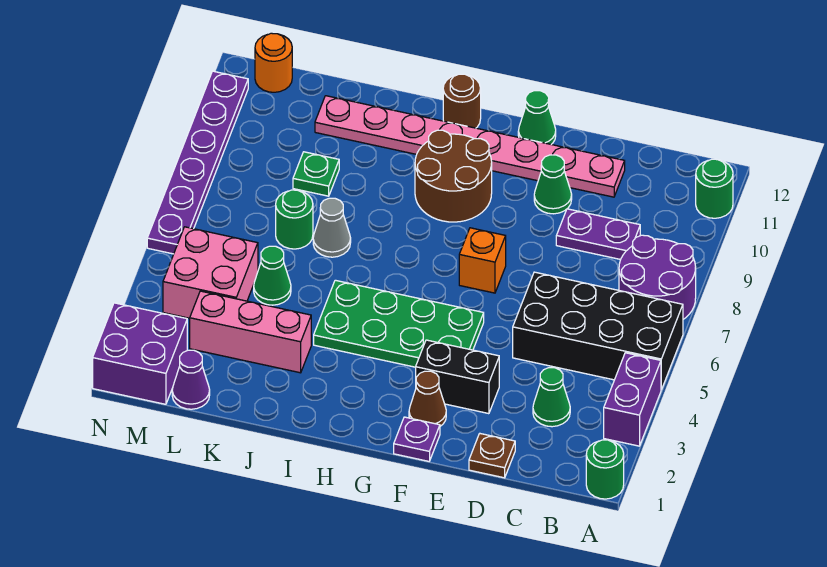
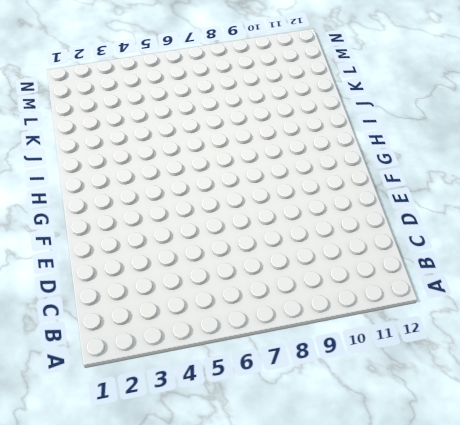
none -> green 1x1 round brick [586,440,624,499]
none -> purple 1x2 brick [604,353,661,446]
none -> black 2x4 brick [513,272,683,390]

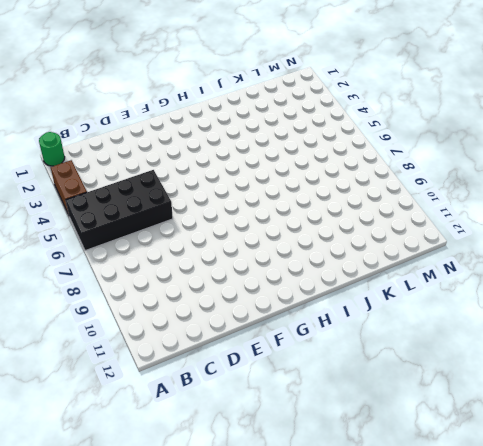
brown 1x2 brick [50,160,87,215] -> purple 1x2 brick [604,353,661,446]
none -> purple 2x2 round brick [619,235,696,319]
none -> green 1x1 round brick [696,159,733,218]
none -> green 1x1 cone [533,368,570,427]

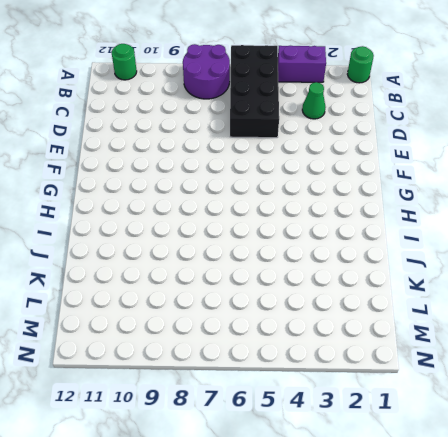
none -> purple 1x2 plate [556,209,640,260]
none -> brown 1x1 plate [469,434,515,478]
none -> pink 1x8 plate [315,96,625,197]

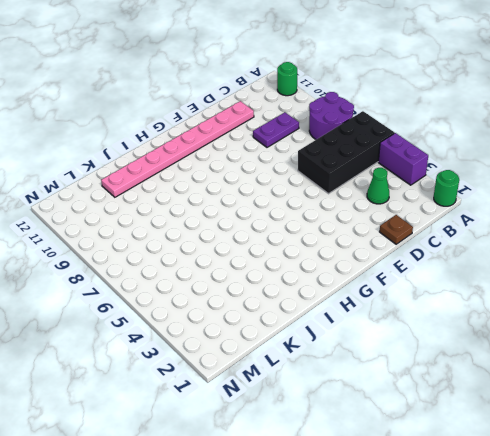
none -> black 1x2 brick [416,340,499,414]
none -> green 1x1 cone [534,155,572,214]
none -> purple 1x1 plate [394,417,440,461]

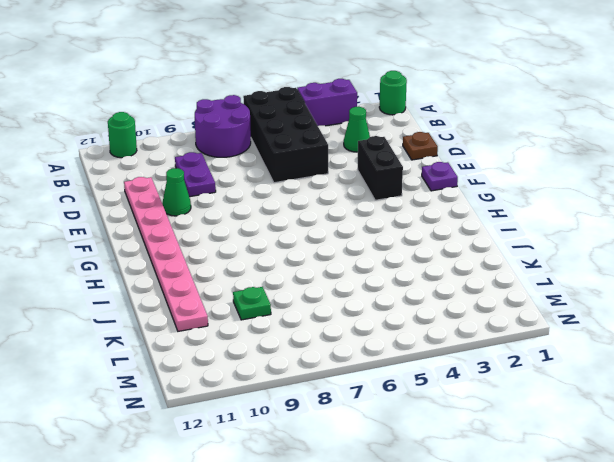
none -> brown 1x1 cone [409,371,446,426]
none -> green 2x4 plate [314,280,484,367]
none -> orange 1x1 brick [459,228,506,293]

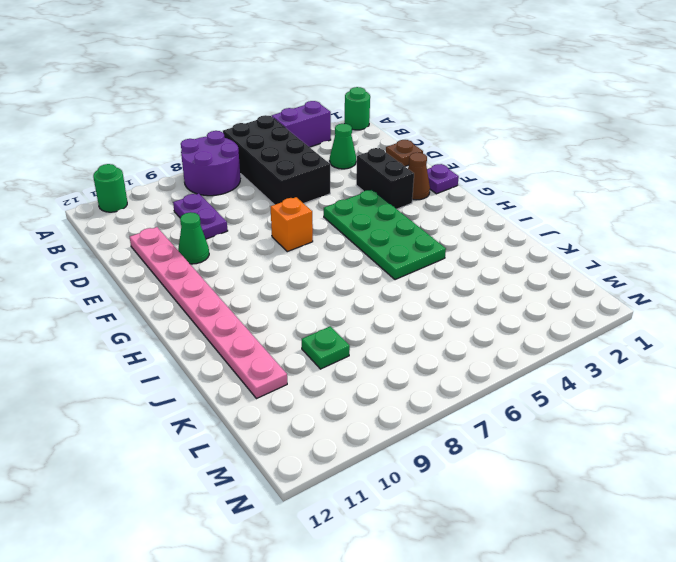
none -> green 1x1 cone [518,91,556,144]
none -> brown 2x2 round brick [415,130,492,222]
none -> brown 1x1 round brick [443,74,481,128]

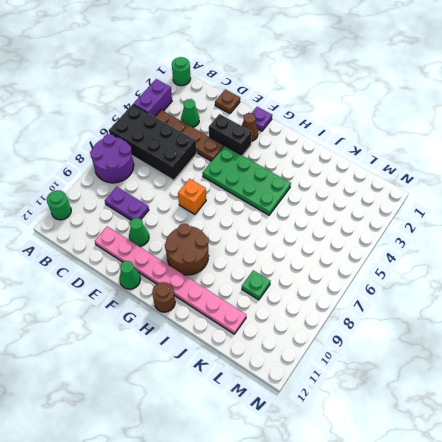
brown 1x4 plate [155,110,224,161] -> none
none -> pink 1x3 brick [190,291,311,373]
none -> grey 1x1 cone [313,198,351,257]
none -> green 1x1 cone [254,246,291,305]

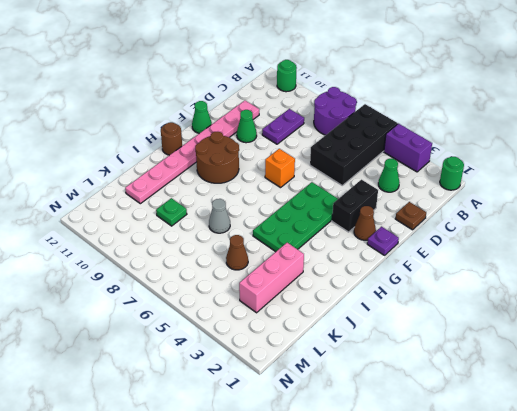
brown 1x1 cone [226,235,248,270] -> green 1x1 cone [254,246,291,305]
none -> green 1x1 round brick [276,190,313,249]
none -> purple 1x1 cone [172,350,210,409]
none -> pink 2x2 brick [163,227,258,318]

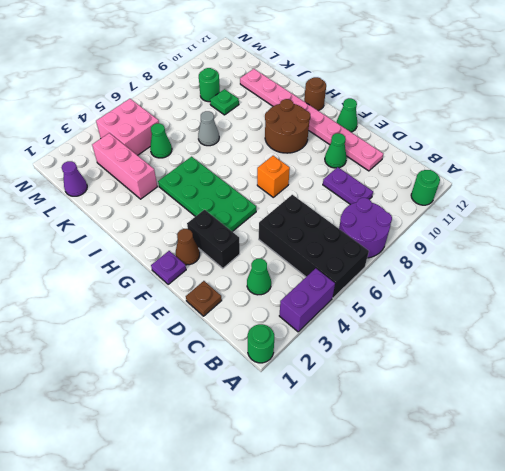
green 1x1 round brick [199,68,220,102] -> green 1x1 round brick moved to [276,190,313,249]
none -> purple 2x2 brick [93,303,187,404]
none -> orange 1x1 round brick [255,33,292,92]
none -> purple 1x6 plate [147,71,248,254]

